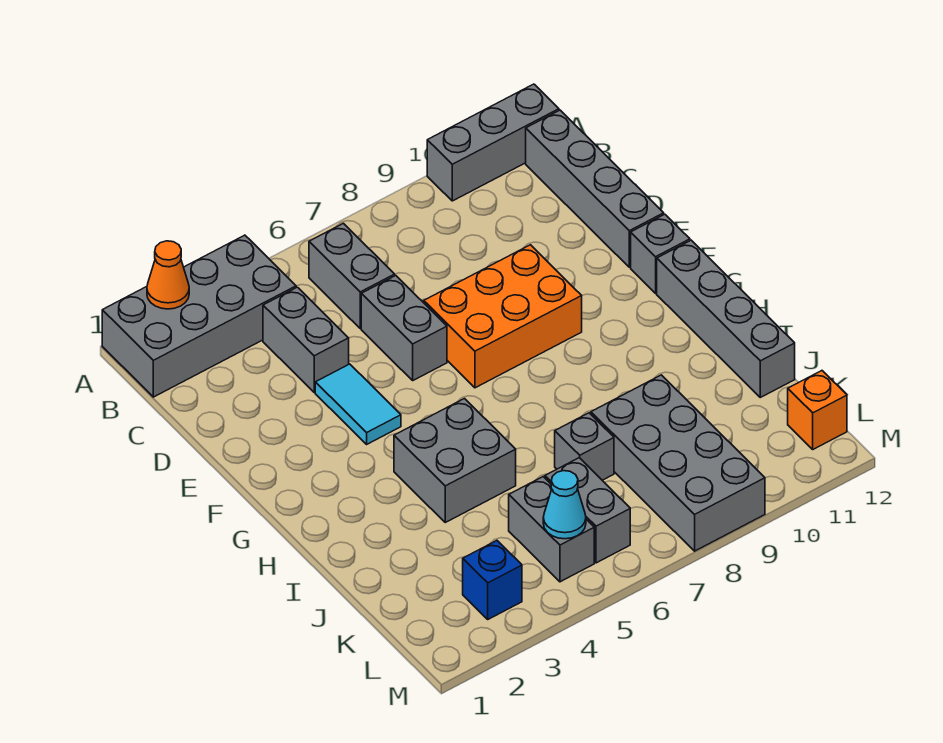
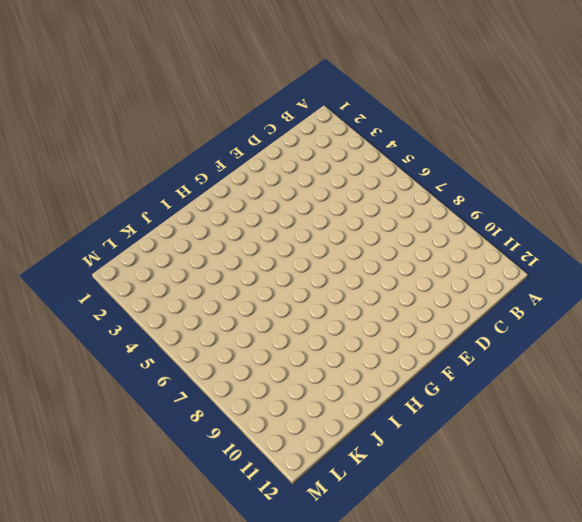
none -> grey 2x4 brick [102,235,296,397]
none -> grey 1x3 brick [427,84,559,201]
none -> grey 1x2 brick [309,223,395,329]

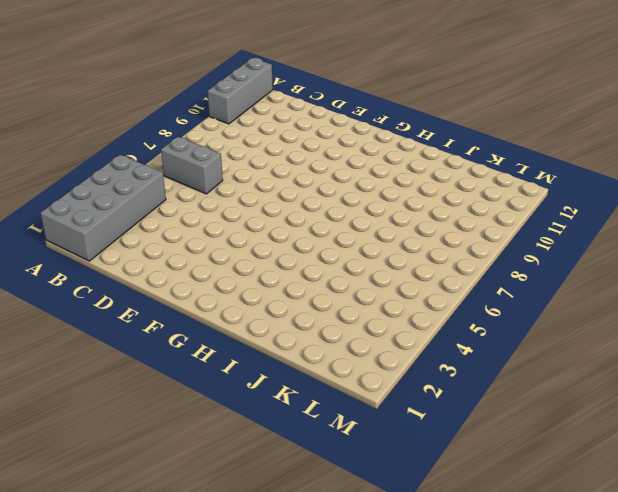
none -> grey 1x4 brick [526,110,664,267]
none -> grey 1x2 brick [263,287,349,392]
none -> grey 1x2 brick [361,276,447,380]

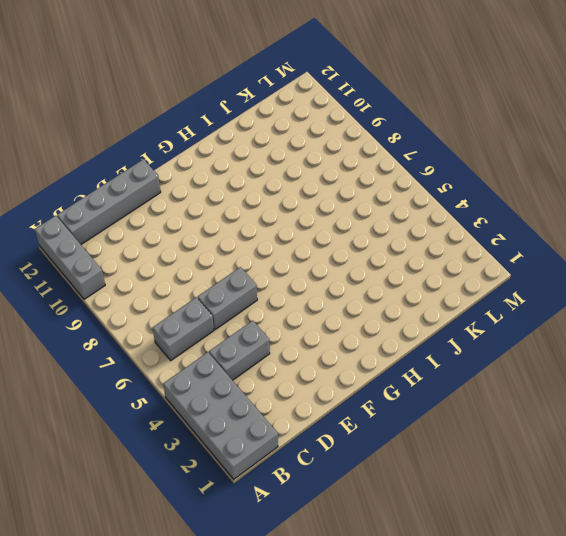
none -> cyan 1x2 tile [315,364,401,444]
none -> orange 2x3 brick [424,245,582,388]
none -> grey 1x1 brick [631,214,690,293]

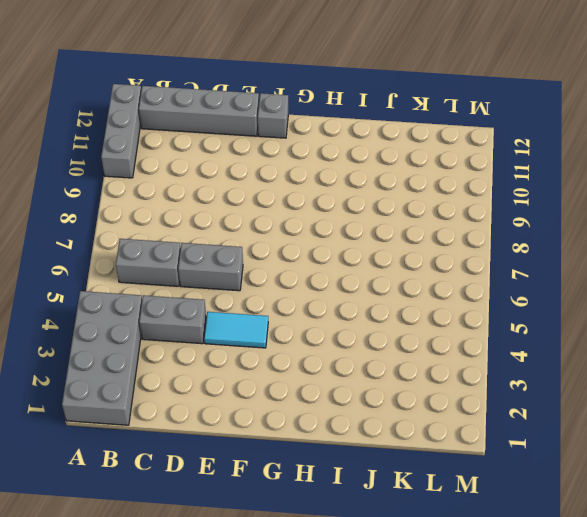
none -> orange 2x3 brick [424,245,582,388]
none -> grey 1x4 brick [657,240,795,397]
none -> grey 2x2 brick [394,399,516,522]

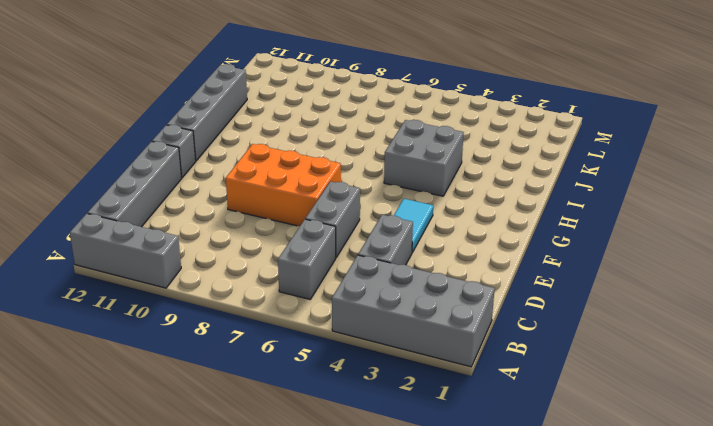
none -> grey 1x1 brick [555,413,614,480]
none -> grey 2x4 brick [591,375,765,551]
none -> grey 1x2 brick [509,477,594,582]

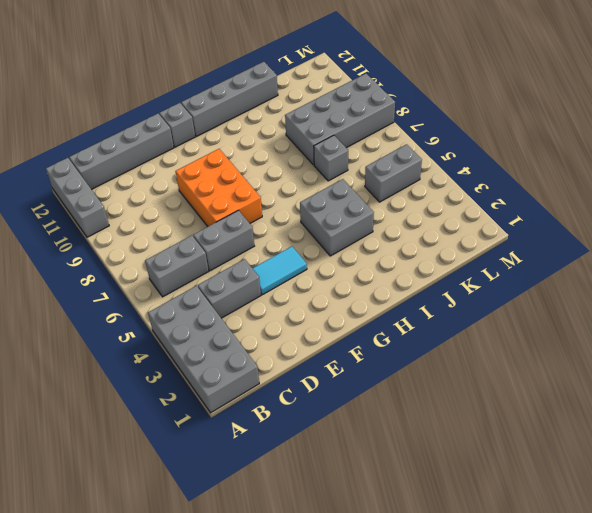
none -> grey 1x2 brick [545,458,630,563]
none -> blue 1x1 brick [463,541,522,619]
none -> orange 1x1 brick [788,371,847,449]

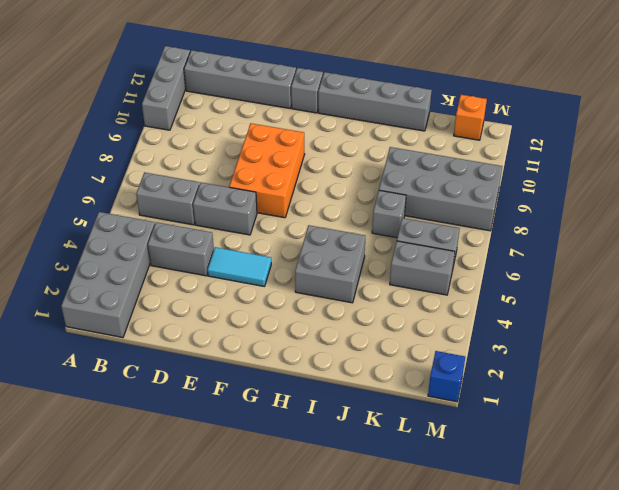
blue 1x1 brick [428,351,465,402] -> blue 1x1 brick moved to [463,541,522,619]
none -> orange 1x1 cone [147,241,189,309]
none -> cyan 1x1 cone [543,471,586,539]

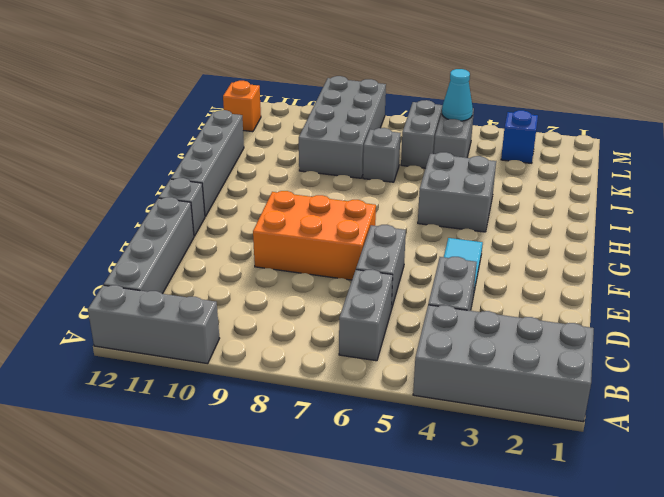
none -> orange 1x1 cone [147,241,189,309]

